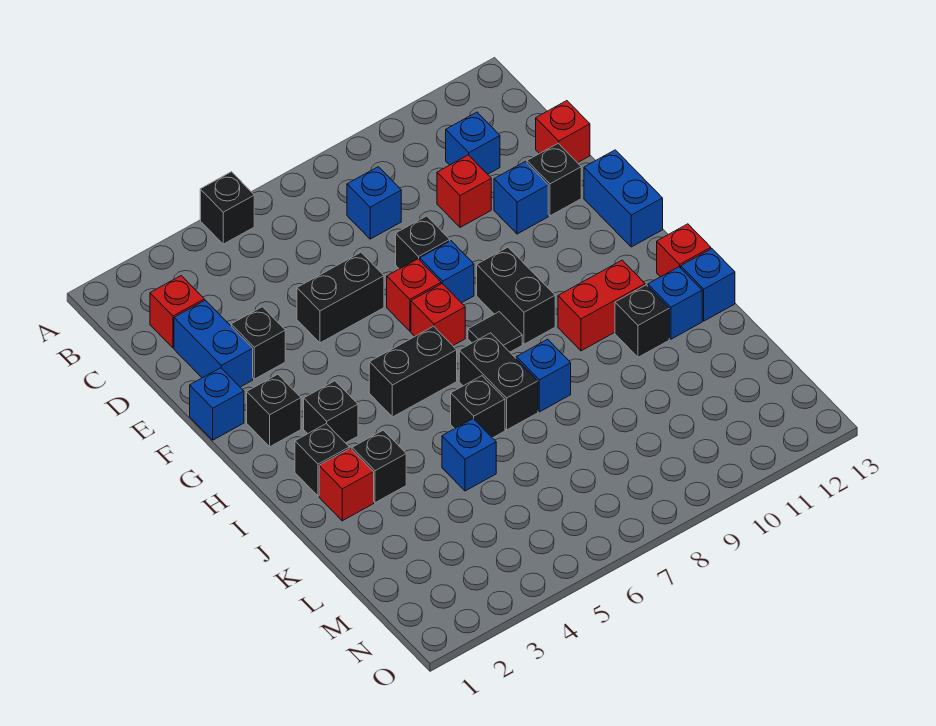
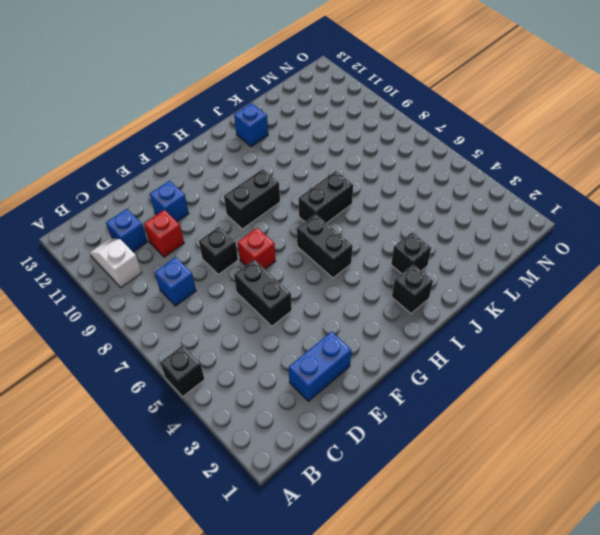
white 1x2 slope [90,239,142,288] -> none
none -> red 1x1 brick [150,276,204,348]
none -> red 1x1 brick [536,101,590,163]
none -> black 1x1 brick [231,307,285,379]
none -> black 1x1 brick [527,143,581,216]

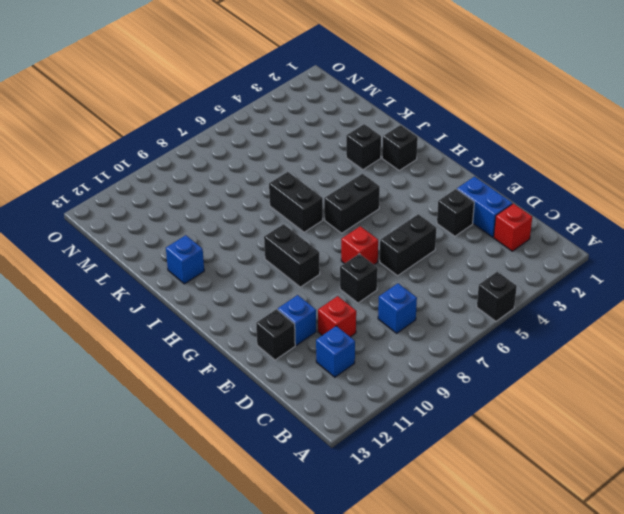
none -> red 1x1 brick [536,101,590,163]
none -> blue 1x1 brick [190,368,244,440]
none -> blue 1x1 brick [420,241,474,303]
none -> blue 1x2 brick [584,150,663,247]

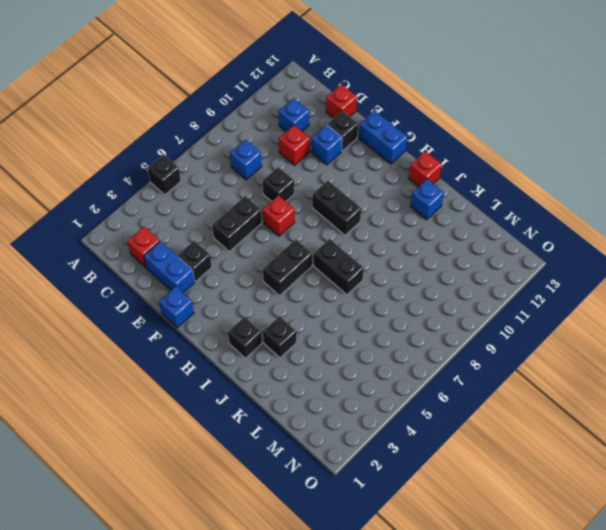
none -> blue 1x1 brick [420,241,474,303]
none -> black 1x1 brick [247,374,301,447]
none -> red 1x1 brick [411,284,465,345]
none -> black 1x1 brick [304,381,358,443]

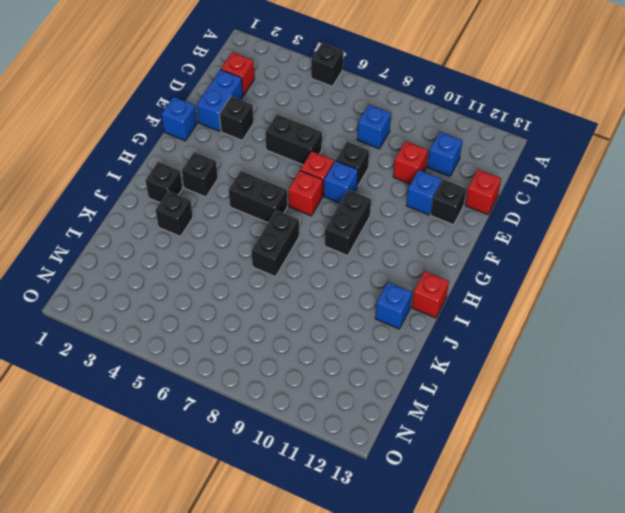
none -> blue 1x2 brick [584,150,663,247]
none -> black 1x1 brick [247,374,301,447]
none -> black 1x1 tile [468,312,522,352]
none -> red 1x2 brick [558,260,645,351]

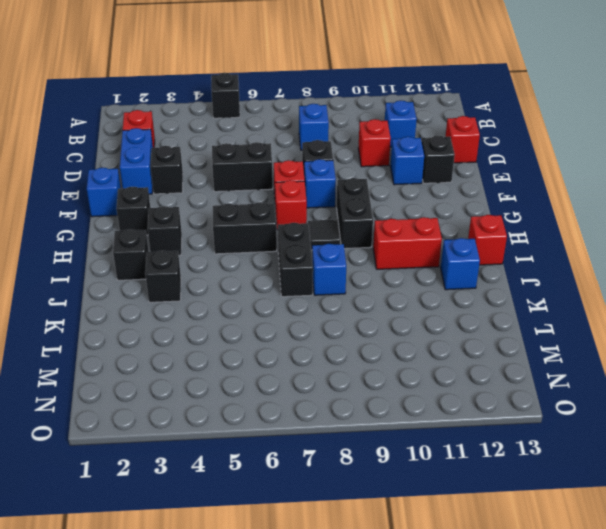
none -> blue 1x2 brick [584,150,663,247]
none -> red 1x1 brick [319,448,374,521]
none -> black 1x1 brick [451,376,505,438]
none -> black 1x1 brick [615,285,669,357]

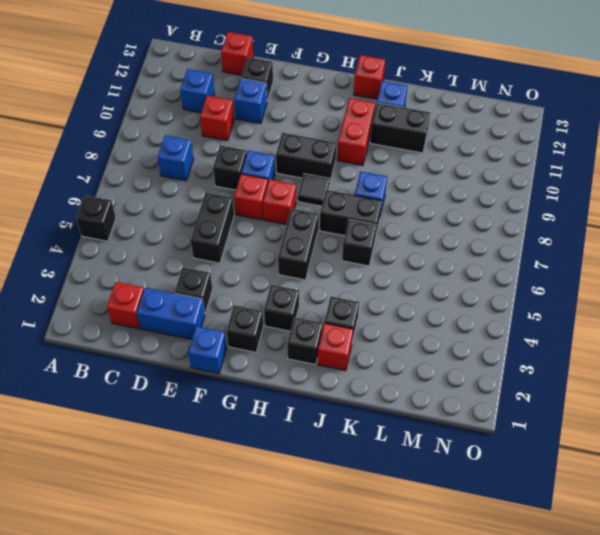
black 1x2 brick [370,103,430,153] -> black 1x1 brick [615,285,669,357]
none -> blue 1x2 brick [584,150,663,247]
none -> blue 1x1 brick [681,249,735,321]
none -> blue 1x1 brick [442,419,496,491]

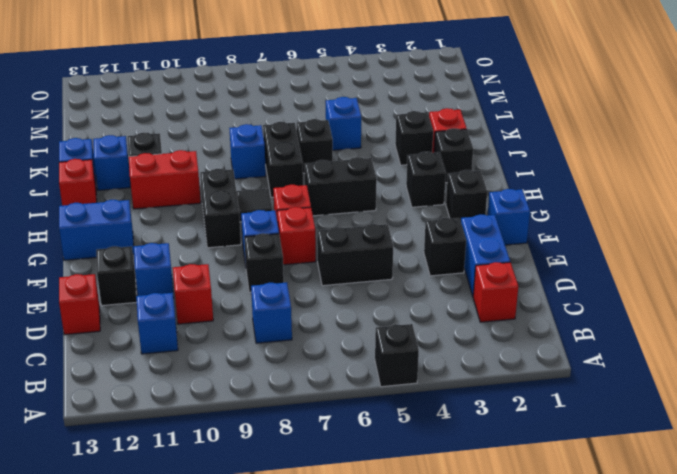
blue 1x2 brick [59,200,134,260] -> blue 1x2 brick turned to [584,150,663,247]

